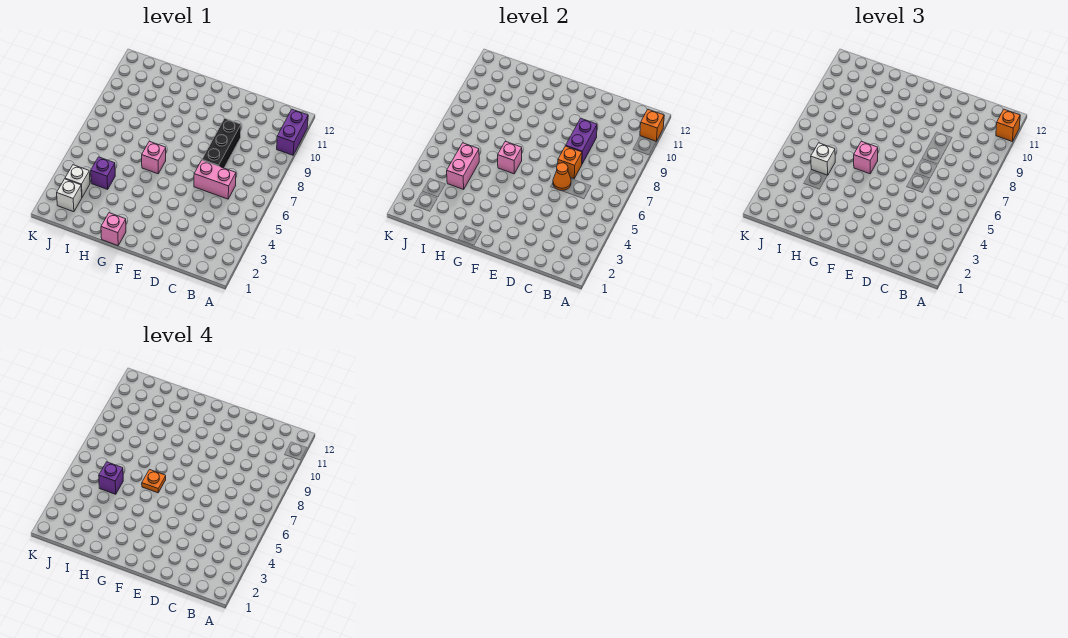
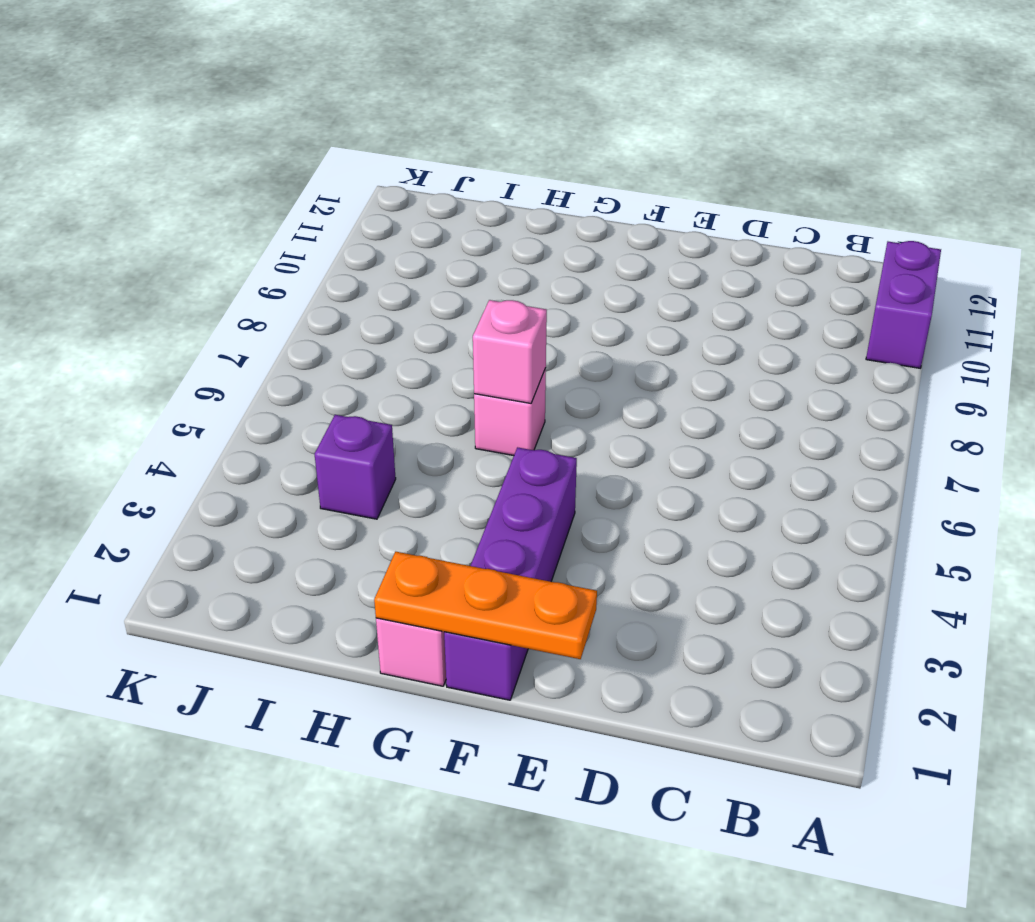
orange 1x3 plate [374,552,597,659] -> none
purple 1x4 brick [444,447,577,700] -> none
none -> pink 1x2 brick [194,160,236,199]
none -> black 1x3 brick [202,118,241,168]
none -> white 1x1 brick [57,179,82,212]

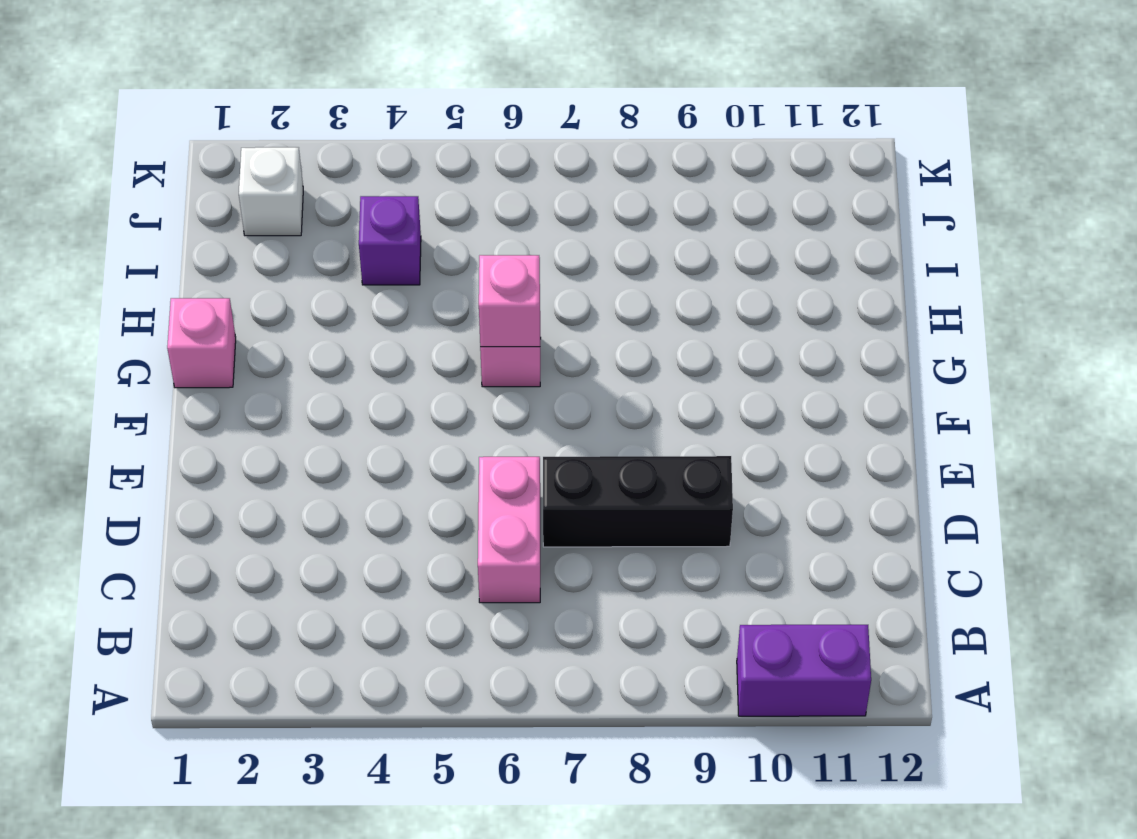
none -> white 1x1 brick [65,165,90,197]
none -> orange 1x1 brick [640,109,664,141]
none -> orange 1x1 cone [553,163,571,190]

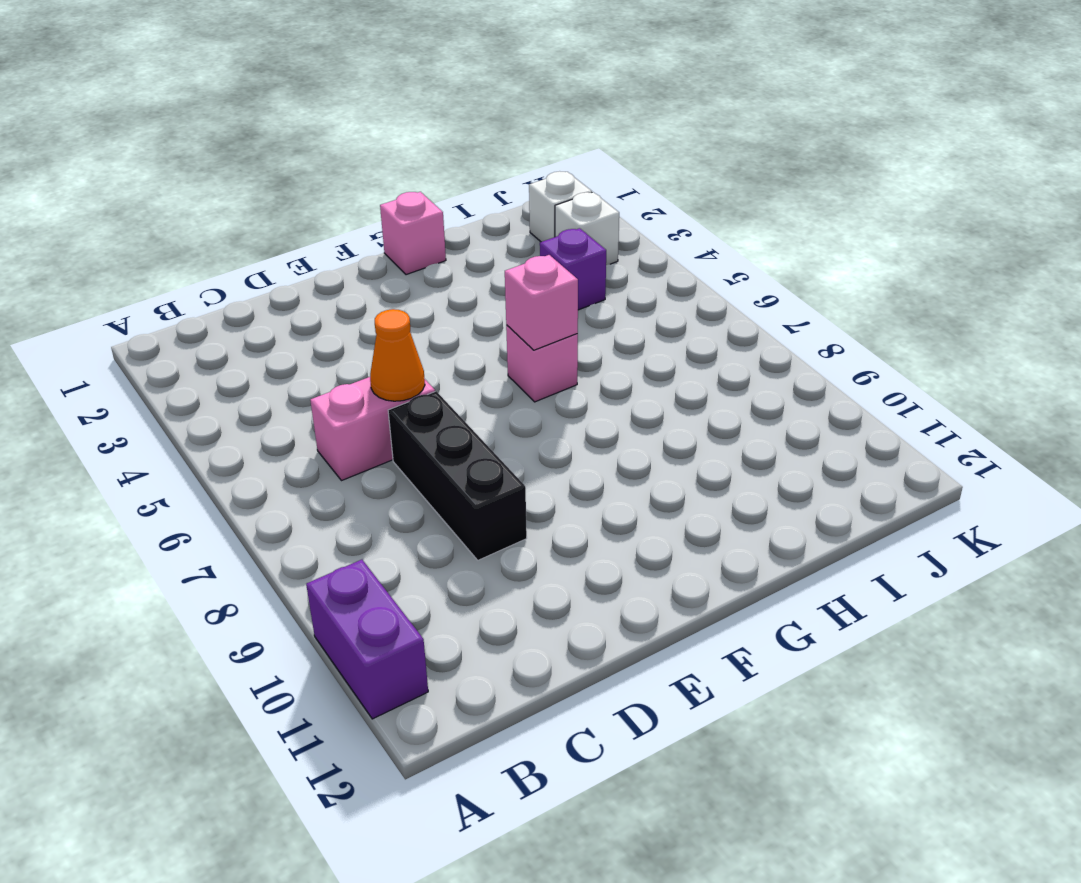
none -> orange 1x1 brick [640,109,664,141]
none -> orange 1x1 brick [558,146,582,178]
none -> purple 1x2 brick [566,118,597,164]

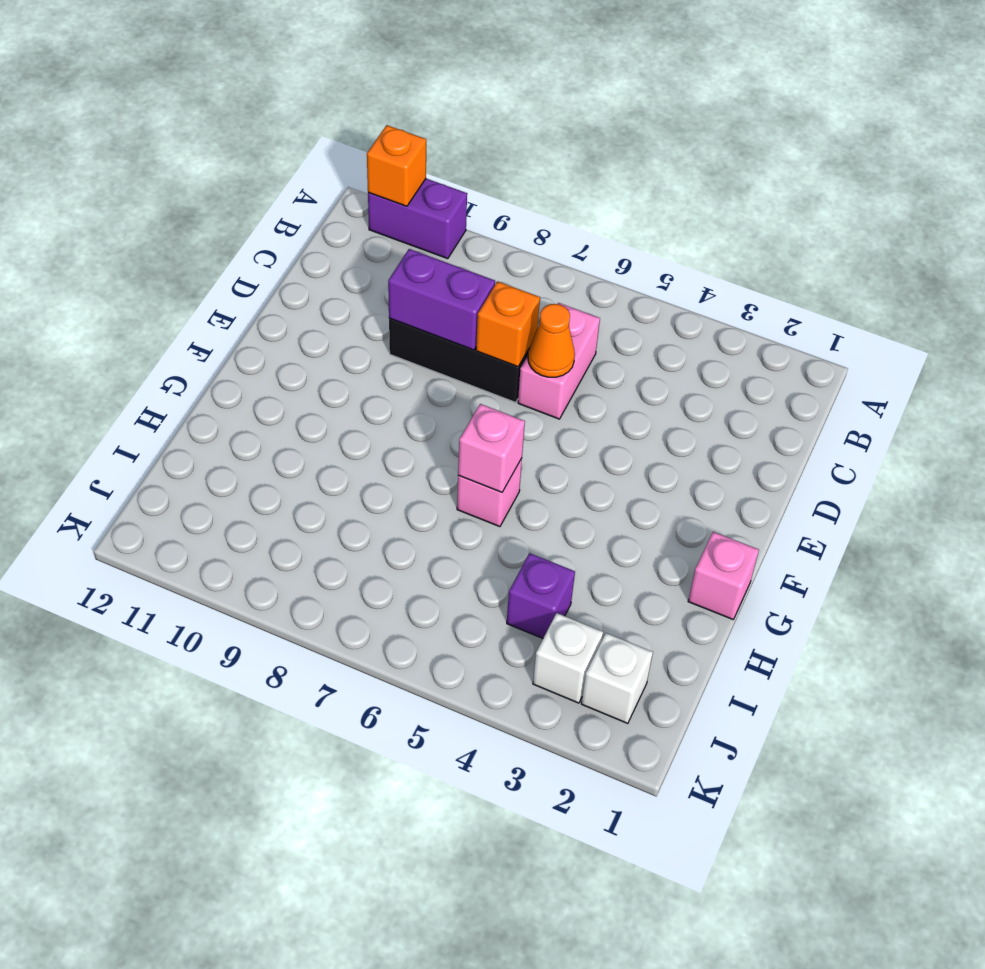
none -> pink 1x2 brick [447,143,479,189]
none -> orange 1x1 brick [996,109,1020,141]
none -> pink 1x1 brick [854,141,878,174]

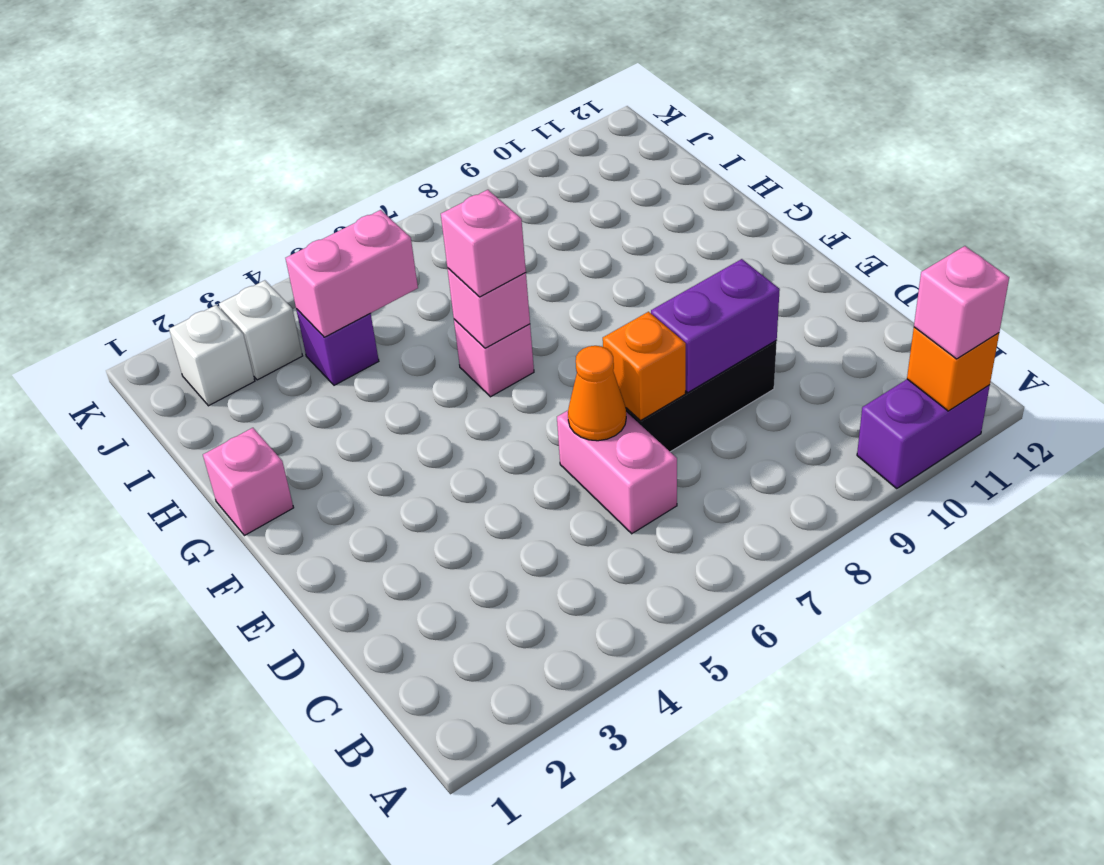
pink 1x1 brick [914,246,1009,359] -> orange 1x1 brick [996,109,1020,141]
none -> white 1x1 brick [811,143,835,175]
none -> orange 1x1 plate [142,470,166,493]
none -> purple 1x1 brick [99,462,123,494]

